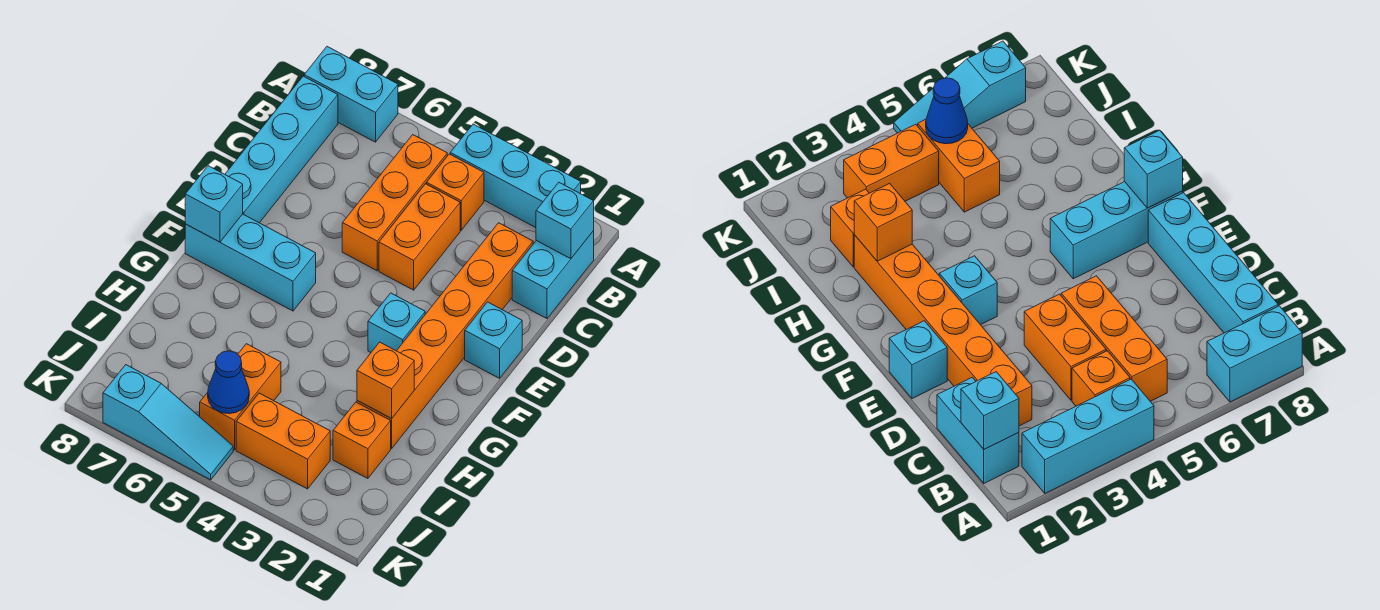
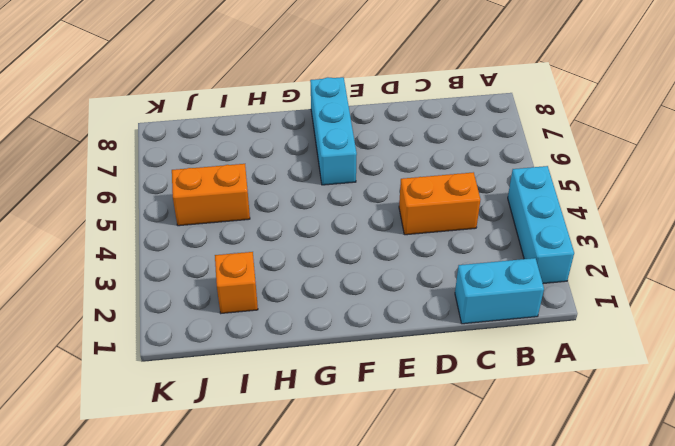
none -> cyan 1x2 brick [304,46,398,142]
none -> orange 1x1 brick [427,154,484,230]
none -> orange 1x3 brick [342,135,447,271]

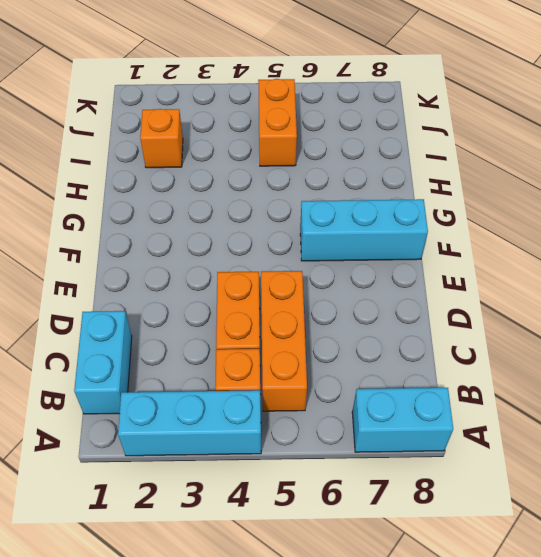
none -> cyan 1x4 brick [225,76,338,223]
none -> orange 1x6 brick [357,223,533,448]
none -> cyan 1x1 brick [465,302,522,378]

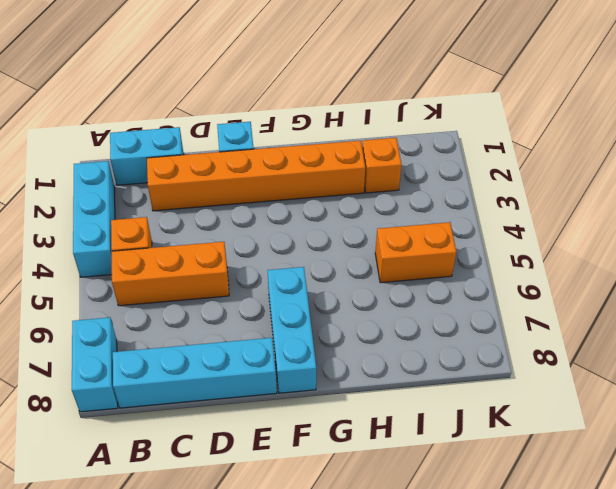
none -> orange 1x2 brick [379,184,460,290]
none -> cyan 1x1 brick [368,293,425,352]
none -> orange 1x2 brick [236,393,330,489]

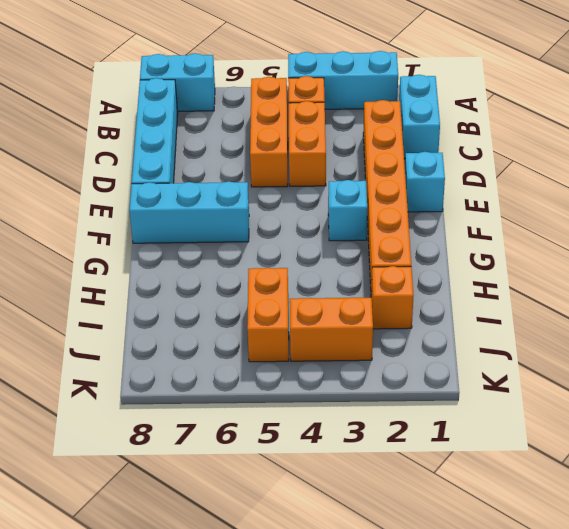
none -> cyan 1x3 slope [103,365,233,480]
none -> cyan 1x1 brick [536,183,594,259]
none -> cyan 1x1 brick [185,166,243,242]

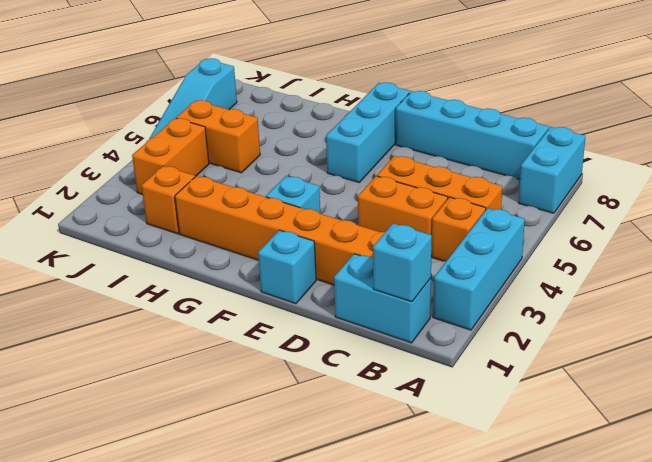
none -> cyan 1x1 brick [185,166,243,242]
none -> orange 1x1 brick [357,342,414,419]
none -> blue 1x1 cone [208,351,249,414]

